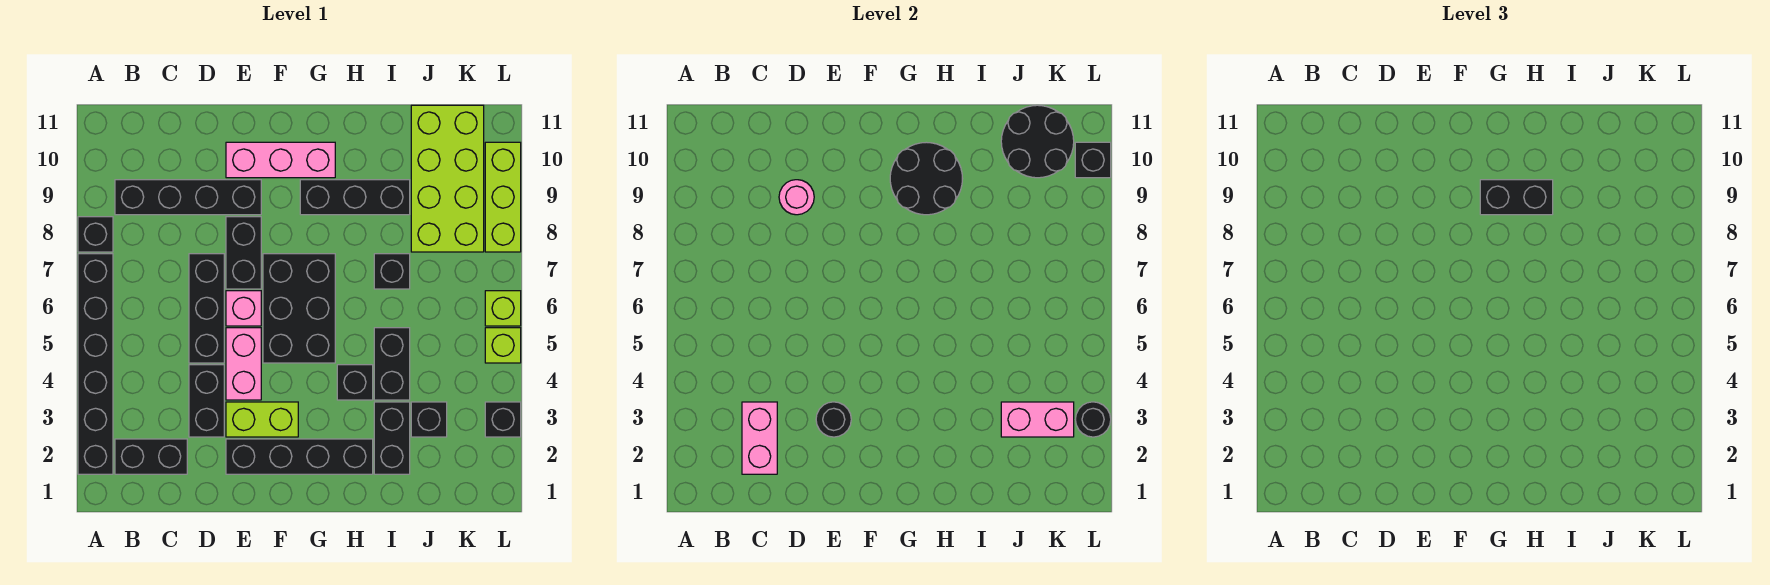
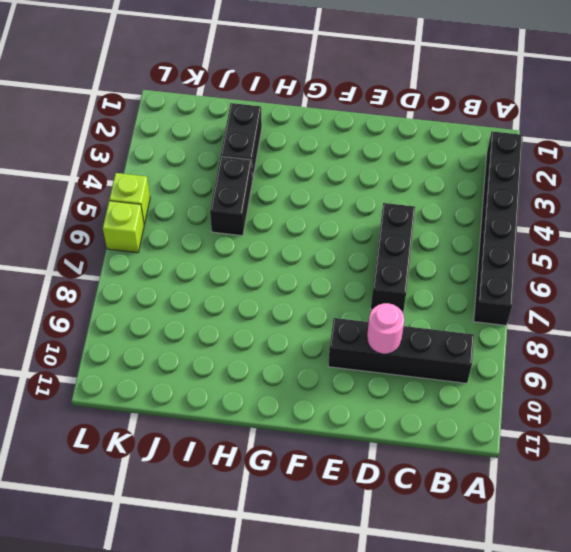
none -> black 1x1 brick [78,217,113,252]
none -> black 1x2 brick [115,439,187,474]
none -> black 1x2 brick [189,365,224,437]
none -> black 1x4 brick [226,439,373,474]

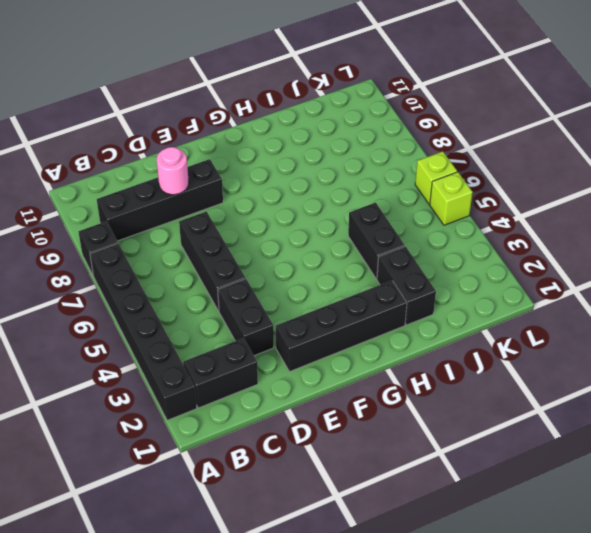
none -> lime 1x2 brick [226,402,298,437]
none -> pink 1x2 brick [226,328,261,400]
none -> pink 1x1 brick [226,291,261,326]
none -> black 1x2 brick [226,217,261,289]

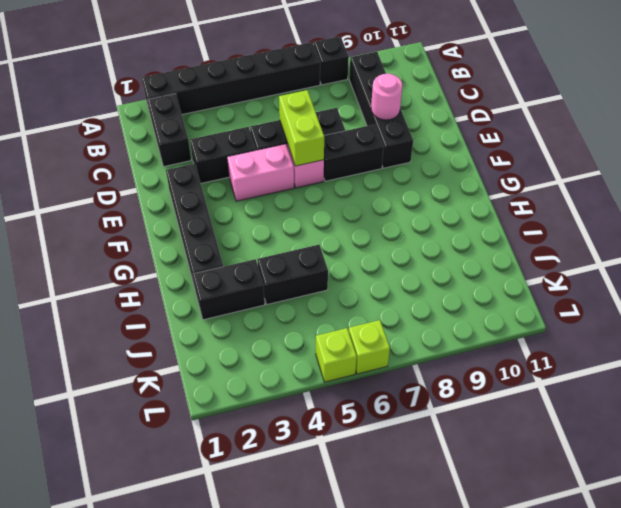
lime 1x2 brick [279,90,324,166] -> lime 1x2 brick moved to [226,402,298,437]
none -> pink 1x3 brick [226,142,335,178]
none -> black 2x3 brick [263,254,335,363]
none -> black 1x3 brick [300,180,410,215]
none -> black 1x1 brick [337,365,373,400]

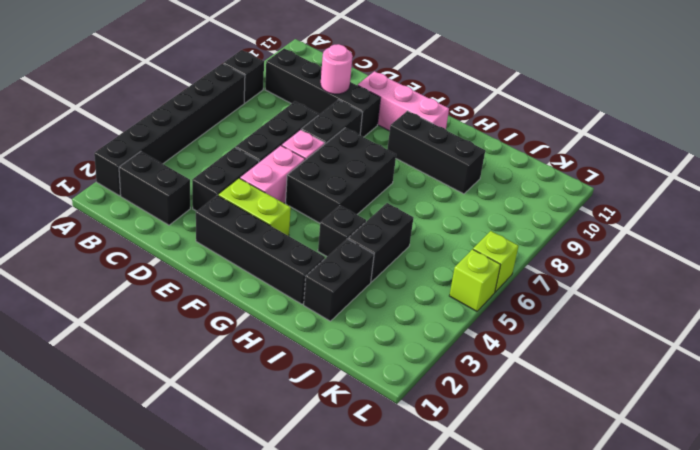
none -> black 1x1 brick [374,254,410,289]
none -> black 1x1 brick [411,402,447,437]
none -> lime 2x4 brick [411,105,484,252]
none -> black 1x1 brick [485,402,521,437]

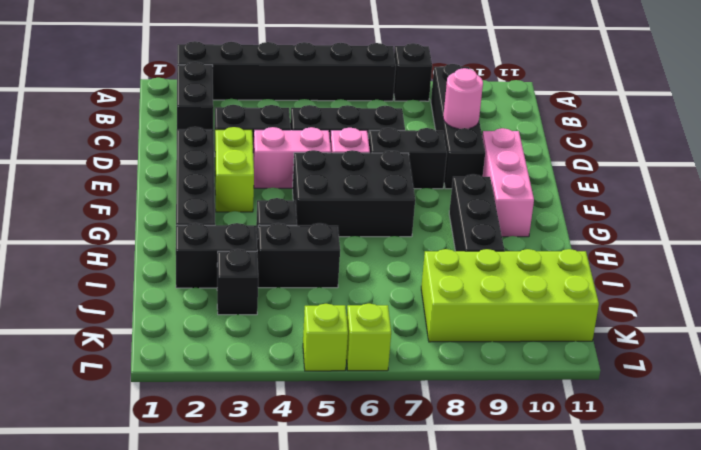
none -> black 1x1 brick [374,254,410,289]
none -> black 1x1 brick [485,402,521,437]
none -> lime 1x3 brick [485,142,521,252]
none -> pink 1x2 brick [742,402,777,474]

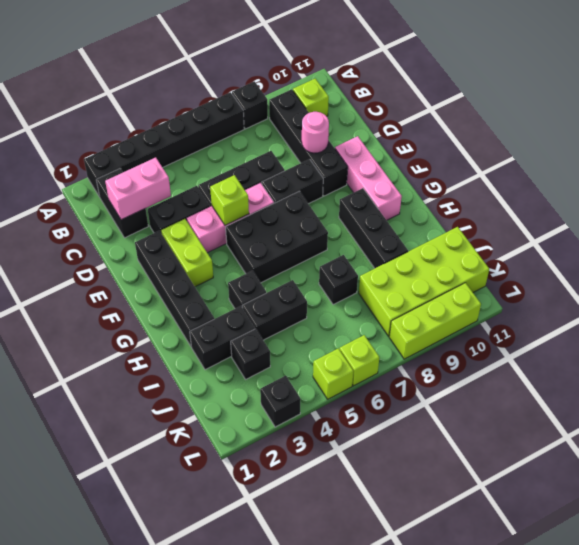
lime 1x1 brick [293,79,329,116] -> none
lime 1x1 brick [210,175,249,225] -> none
none -> black 1x1 round brick [816,402,851,437]
none -> black 2x2 round brick [890,142,963,215]
none -> pink 1x2 brick [1001,402,1074,437]
none -> black 2x2 round brick [1001,105,1074,178]

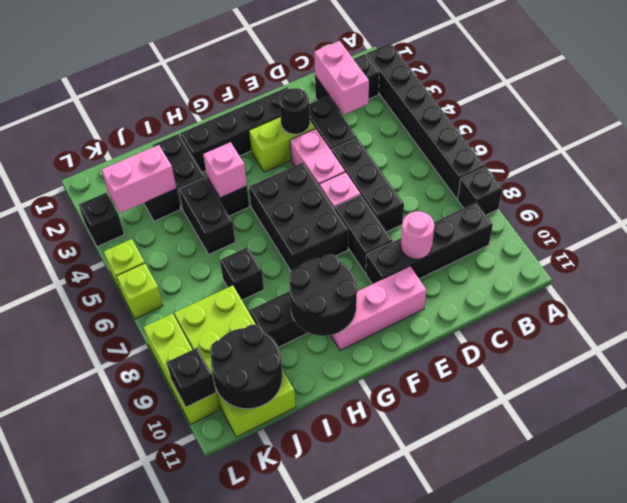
pink 1x1 brick [203,142,247,198] -> none
none -> black 1x1 round brick [1076,402,1111,437]
none -> black 1x2 brick [1480,180,1553,215]

